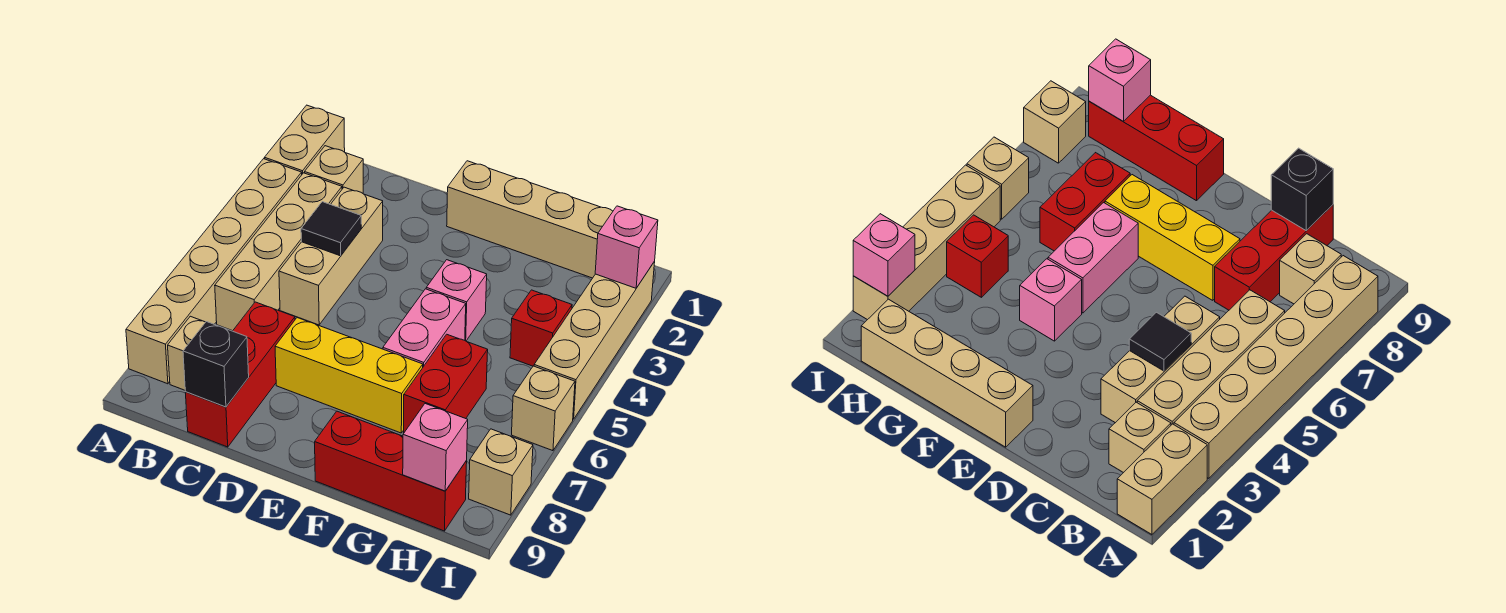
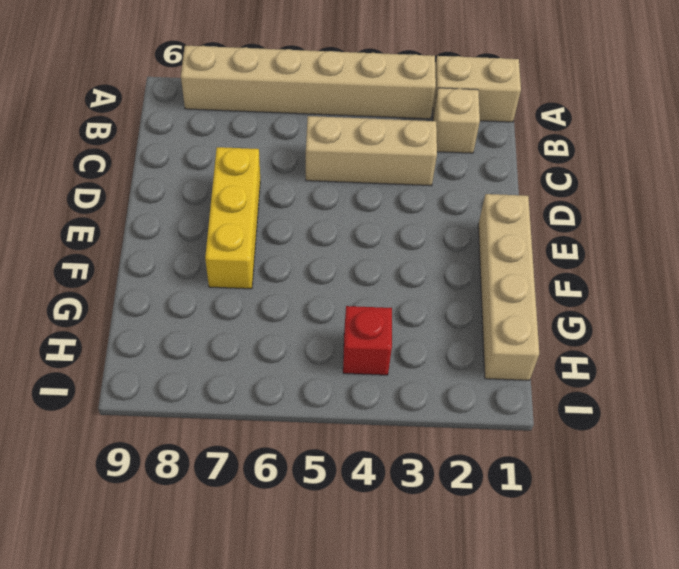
none -> tan 1x4 brick [215,173,342,331]
none -> tan 1x1 brick [168,316,205,390]
none -> red 1x3 brick [185,302,295,447]

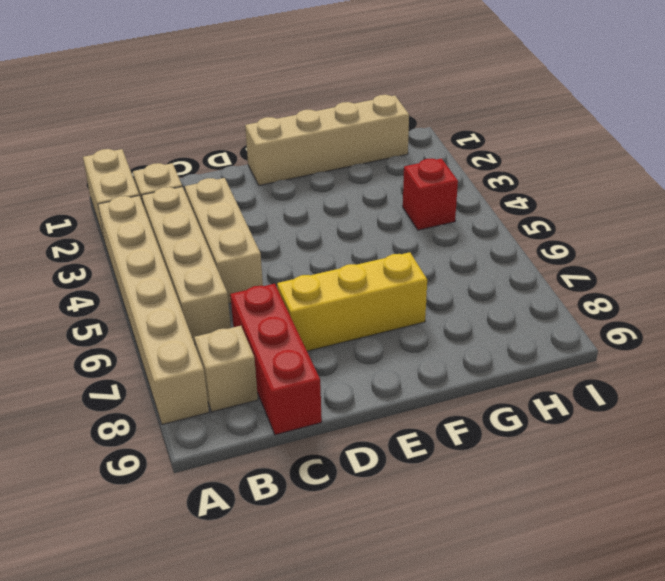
none -> pink 1x1 brick [426,260,487,341]
none -> pink 1x2 brick [383,289,466,367]
none -> red 1x3 brick [315,411,467,531]

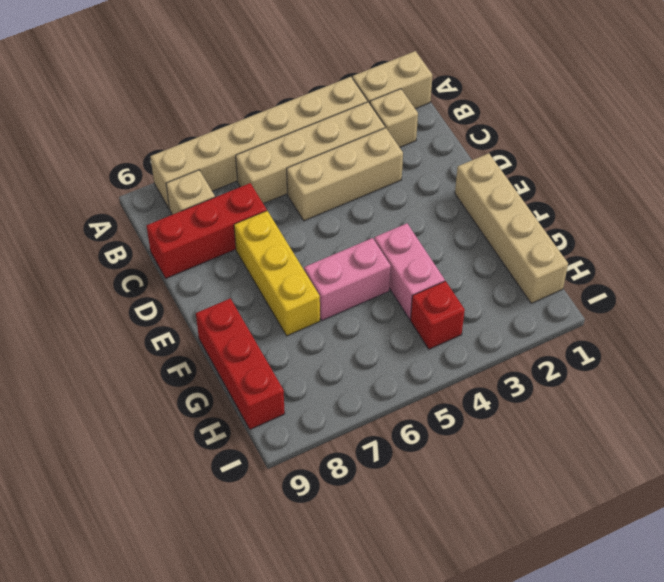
pink 1x2 brick [374,223,445,319] -> pink 1x1 brick [426,260,487,341]
none -> red 1x2 brick [404,334,488,432]
none -> tan 1x4 brick [534,261,655,419]
none -> tan 1x1 brick [512,366,575,451]

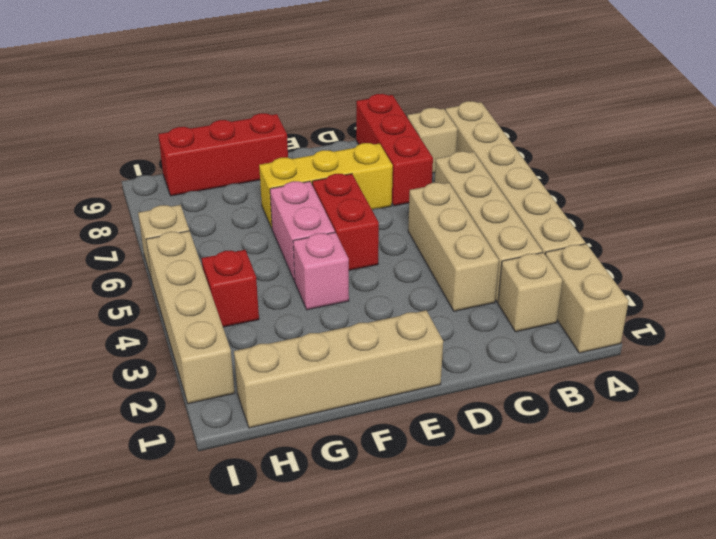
red 1x2 brick [312,174,379,270] -> red 1x2 brick moved to [404,334,488,432]
none -> tan 1x1 brick [469,429,533,515]
none -> black 1x1 tile [301,202,361,256]
none -> black 1x1 brick [183,322,249,407]

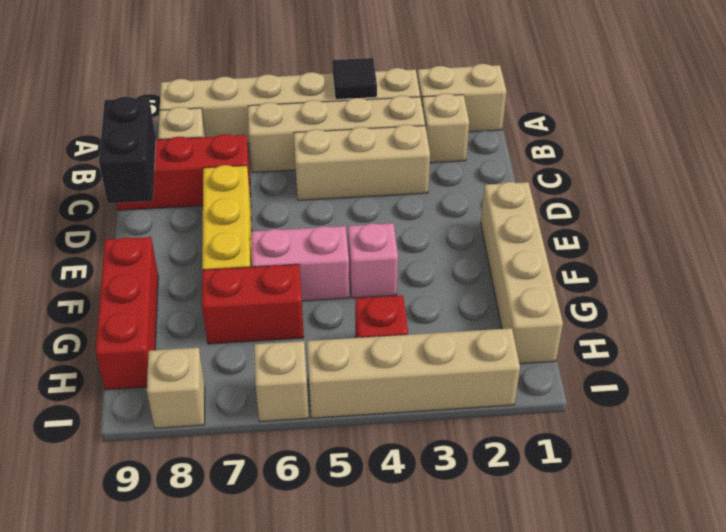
black 1x1 tile [332,58,377,99] -> black 1x1 tile moved to [301,202,361,256]
black 1x2 brick [99,96,156,203] -> black 1x1 brick [183,322,249,407]
none -> pink 1x1 brick [403,404,468,491]
none -> pink 1x1 brick [595,206,658,288]

